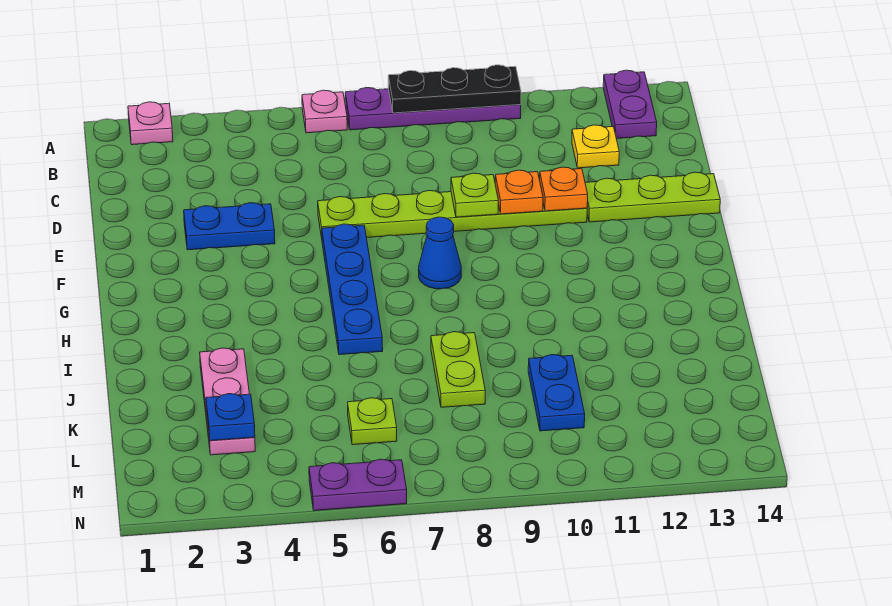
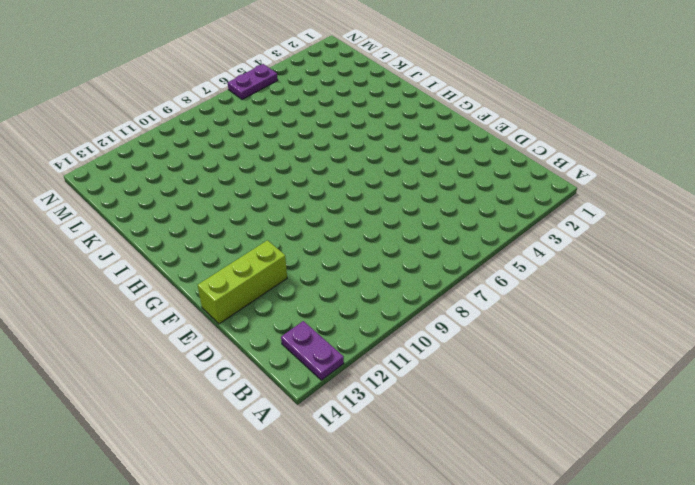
lime 1x3 brick [198,240,287,324] -> lime 1x3 plate [585,172,720,222]
none -> pink 1x1 plate [128,102,173,145]
none -> pink 1x1 plate [302,90,347,133]
none -> purple 1x4 plate [345,88,521,130]

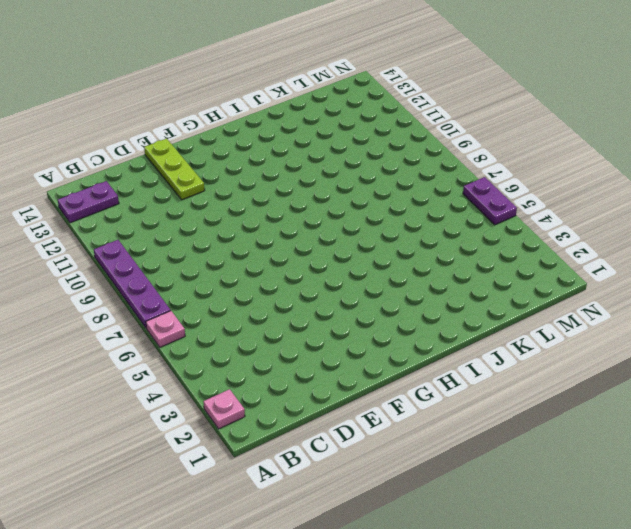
none -> yellow 1x1 plate [572,125,619,168]
none -> blue 1x2 plate [184,203,275,250]
none -> lime 1x6 plate [318,191,587,238]

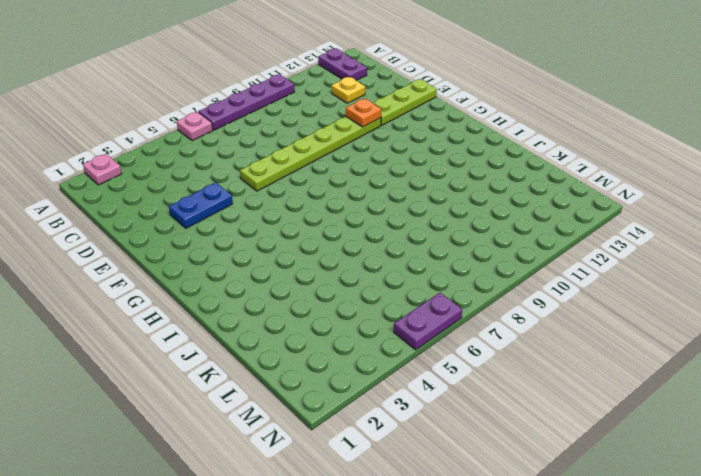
none -> blue 1x4 plate [322,224,383,355]
none -> blue 1x1 cone [418,217,461,289]
none -> pink 1x3 plate [200,348,255,455]

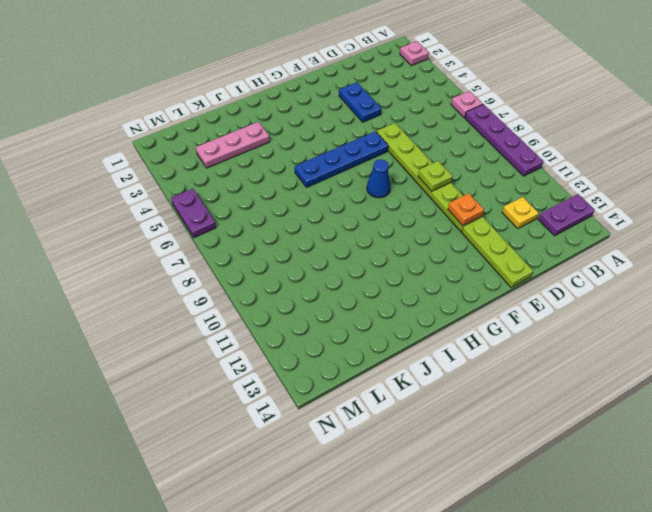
none -> lime 1x2 plate [431,332,485,407]
none -> blue 1x2 plate [528,355,585,431]
none -> lime 1x1 plate [348,398,397,445]

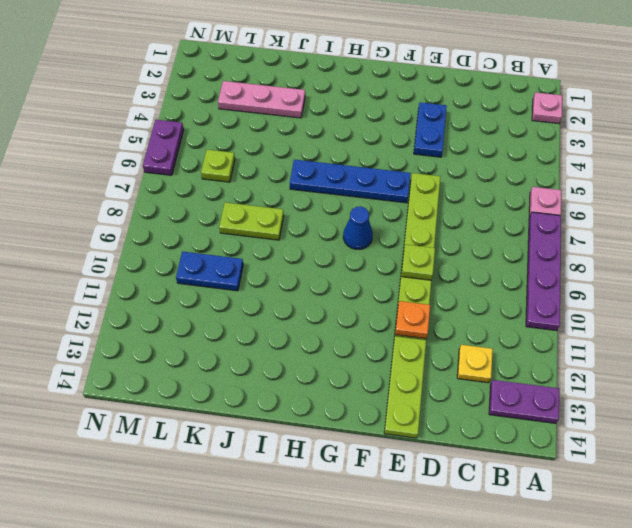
none -> black 1x3 plate [388,65,521,113]
none -> orange 1x1 plate [495,170,543,214]
none -> blue 1x1 plate [206,394,255,441]

